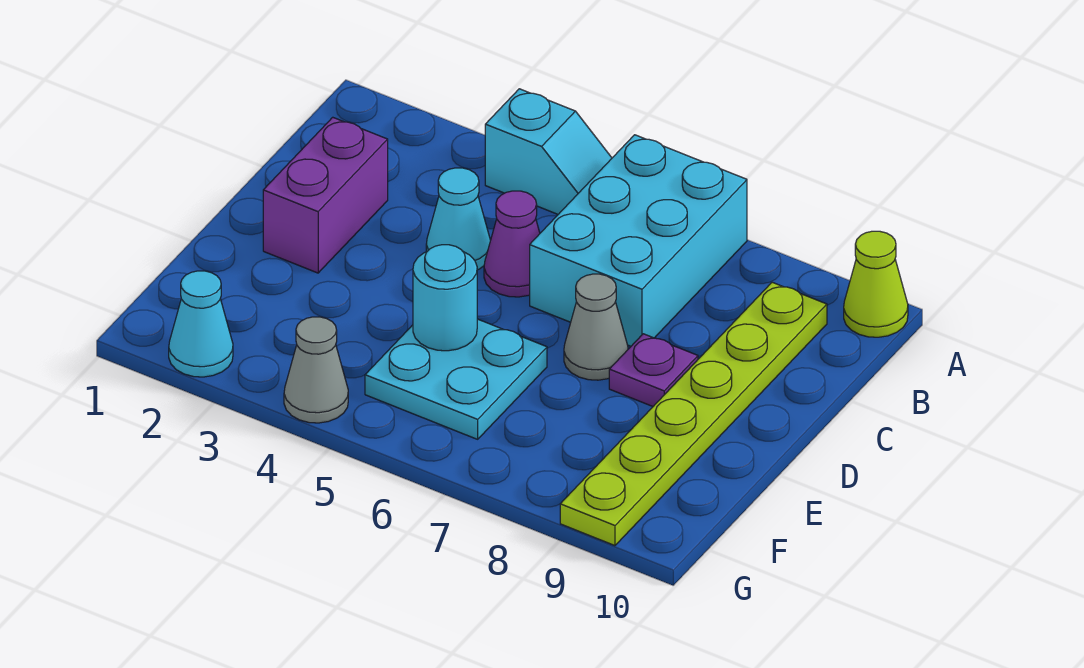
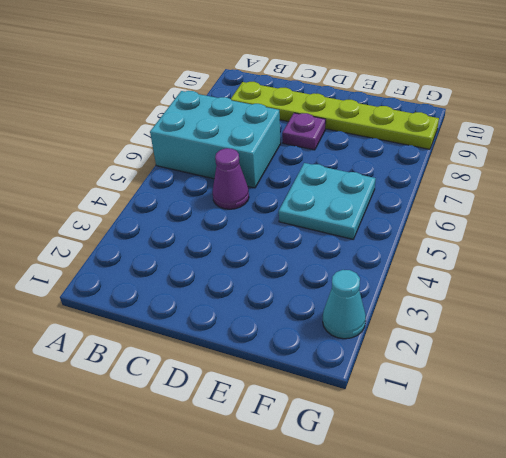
none -> cyan 1x2 slope [485,89,612,214]
none -> lime 1x1 cone [844,231,908,337]
none -> purple 1x2 brick [263,117,388,273]

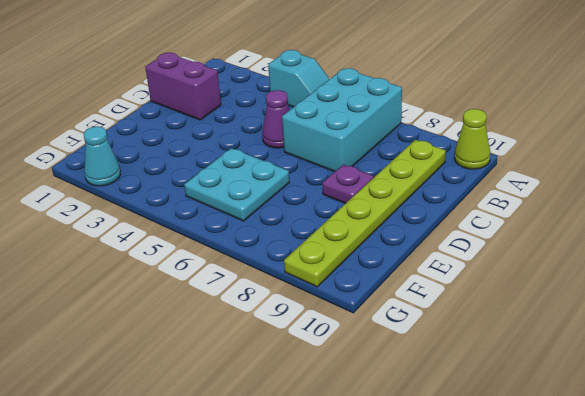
purple 1x2 brick [145,52,221,120] -> purple 1x2 brick turned to [263,117,388,273]
none -> cyan 1x1 cone [426,168,490,270]
none -> grey 1x1 cone [564,274,628,380]
none -> grey 1x1 cone [284,317,348,423]

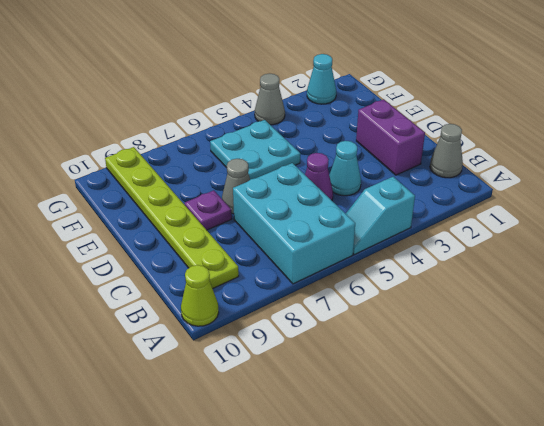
grey 1x1 cone [430,124,463,178] -> none
none -> cyan 1x1 round brick [413,245,477,351]

